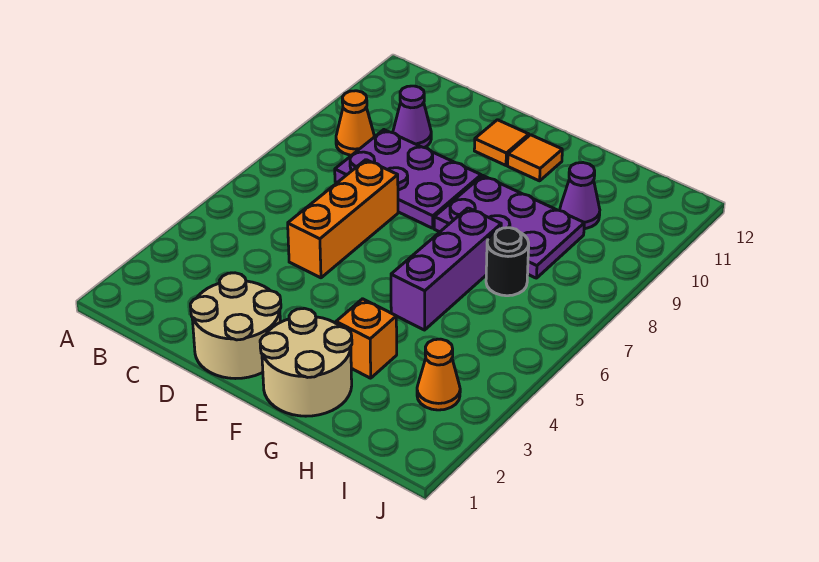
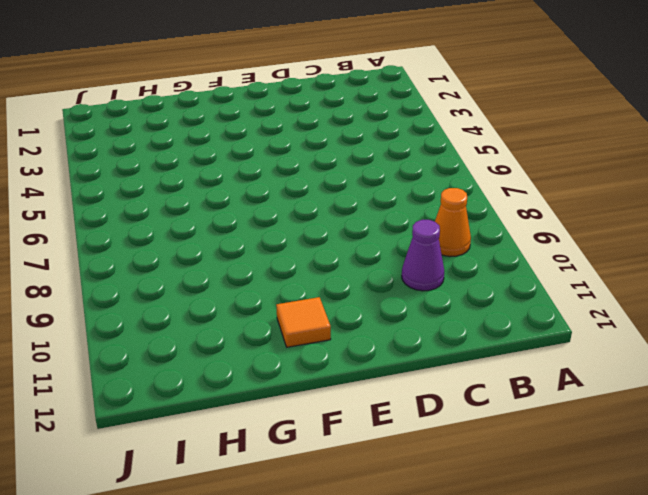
none -> purple 2x3 plate [335,130,481,228]
none -> tan 2x2 round brick [190,273,281,379]
none -> orange 1x3 brick [288,160,398,278]

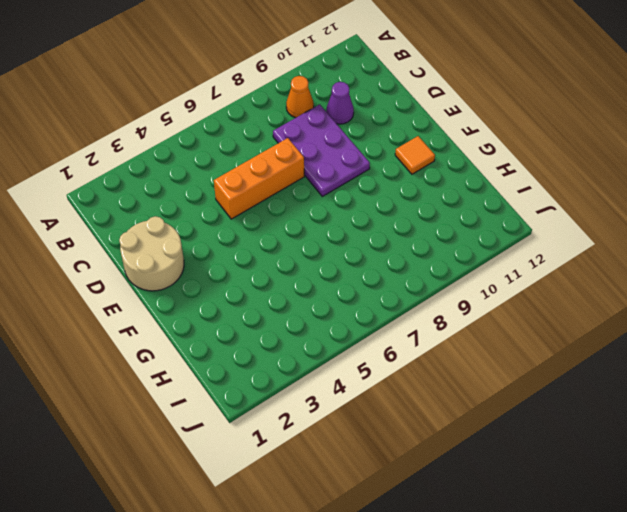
none -> orange 1x1 tile [474,120,529,165]
none -> tan 2x2 round brick [260,308,352,416]
none -> purple 2x3 plate [434,176,584,278]

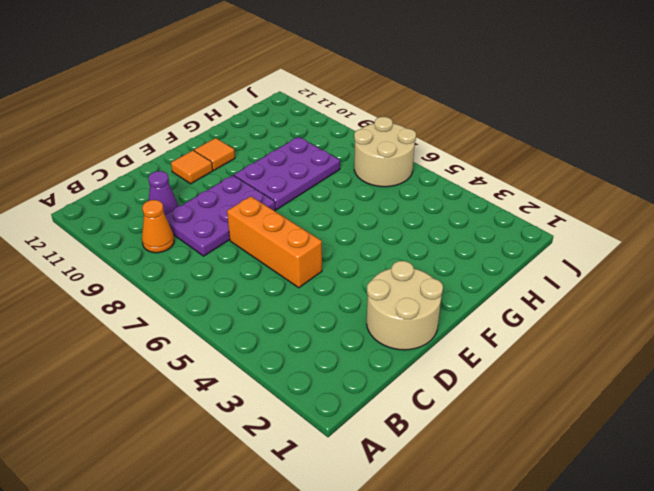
tan 2x2 round brick [354,117,416,187] -> tan 2x2 round brick moved to [260,308,352,416]
none -> orange 1x1 brick [336,299,397,378]
none -> purple 1x3 brick [391,208,501,330]
none -> black 1x1 round brick [486,228,529,296]

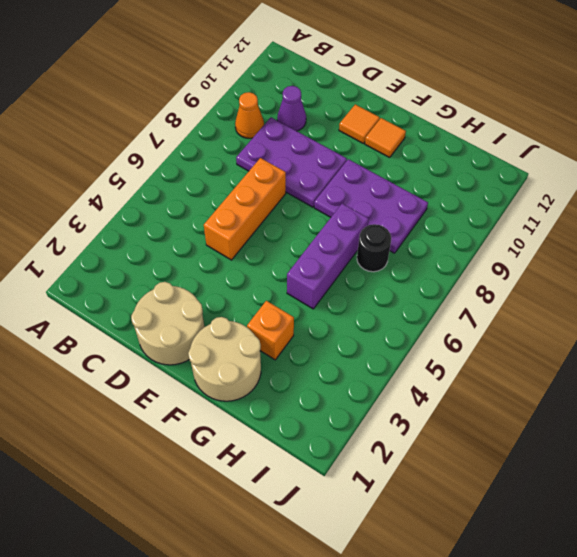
none -> purple 1x1 cone [560,163,600,229]
none -> orange 1x1 cone [417,339,460,410]

